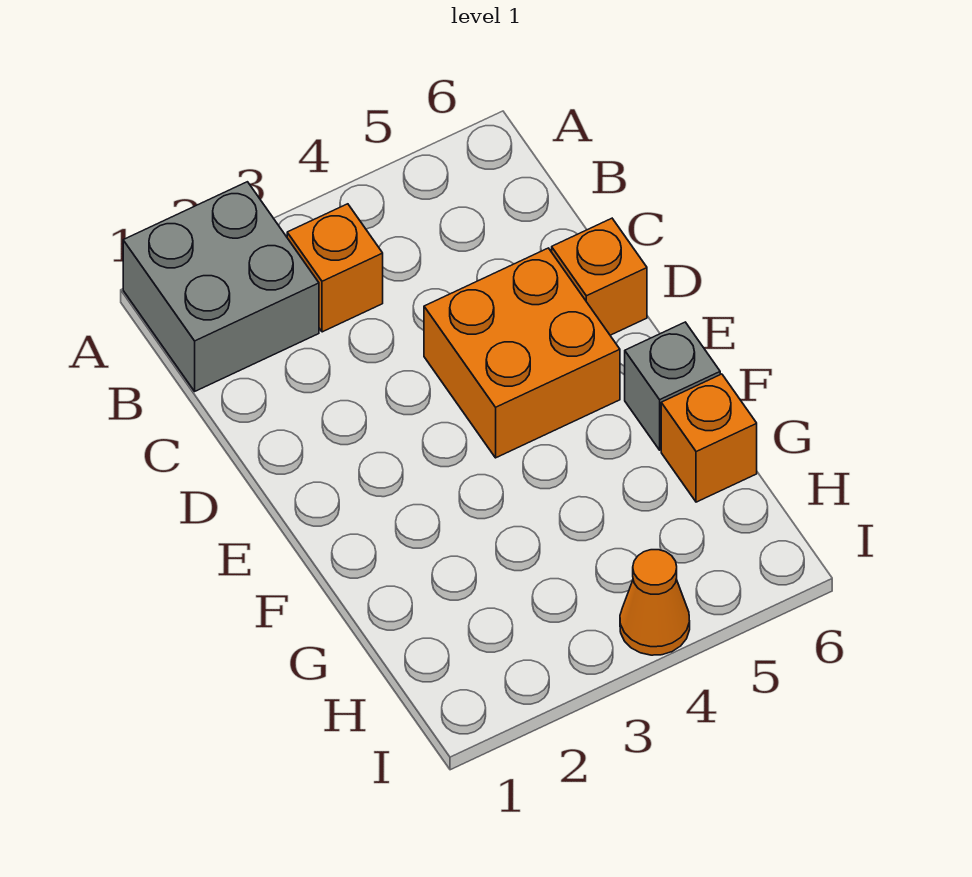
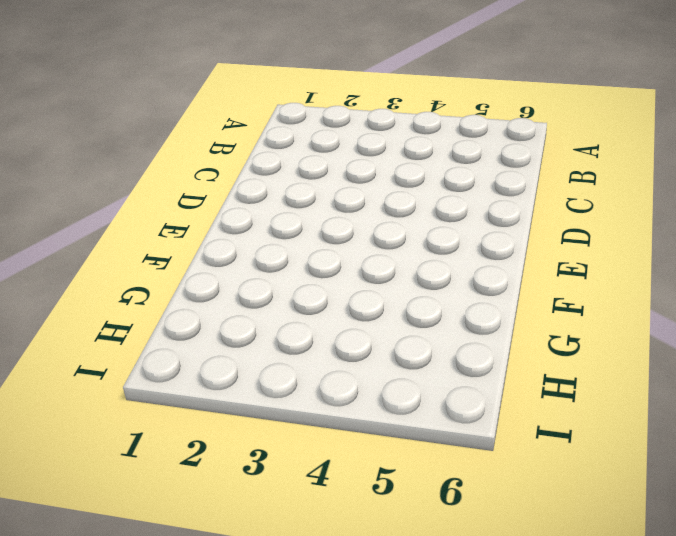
none -> grey 2x2 brick [123,182,319,391]
none -> orange 1x1 brick [287,204,383,332]

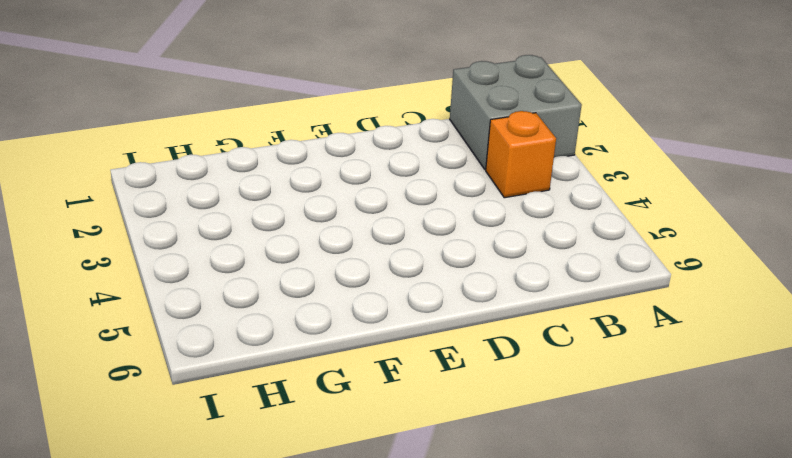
none -> orange 2x2 brick [424,248,620,458]
none -> orange 1x1 brick [552,218,647,335]

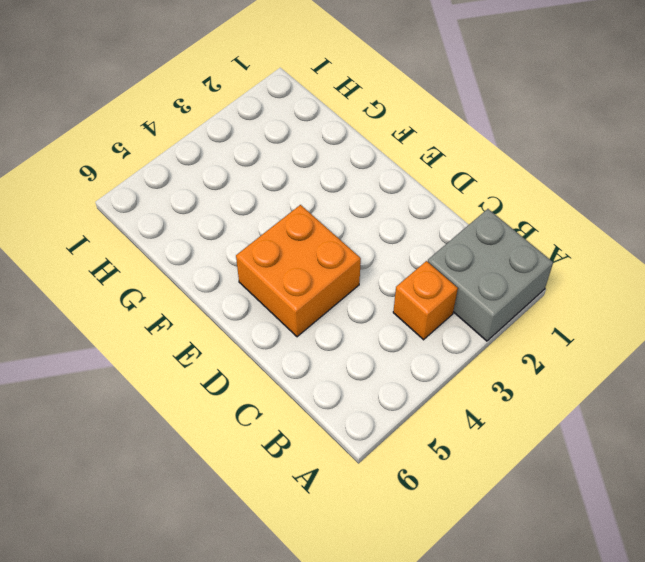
none -> orange 1x1 brick [552,218,647,335]
none -> grey 1x1 brick [625,322,720,450]

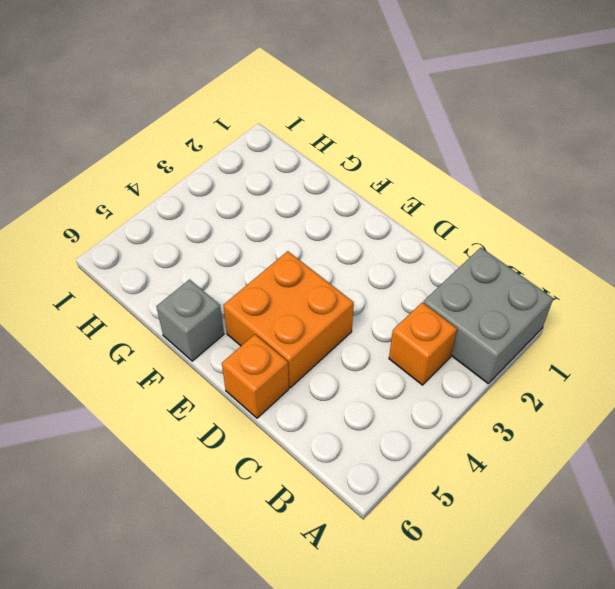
none -> orange 1x1 brick [661,374,757,502]
none -> orange 1x1 cone [620,550,690,655]

